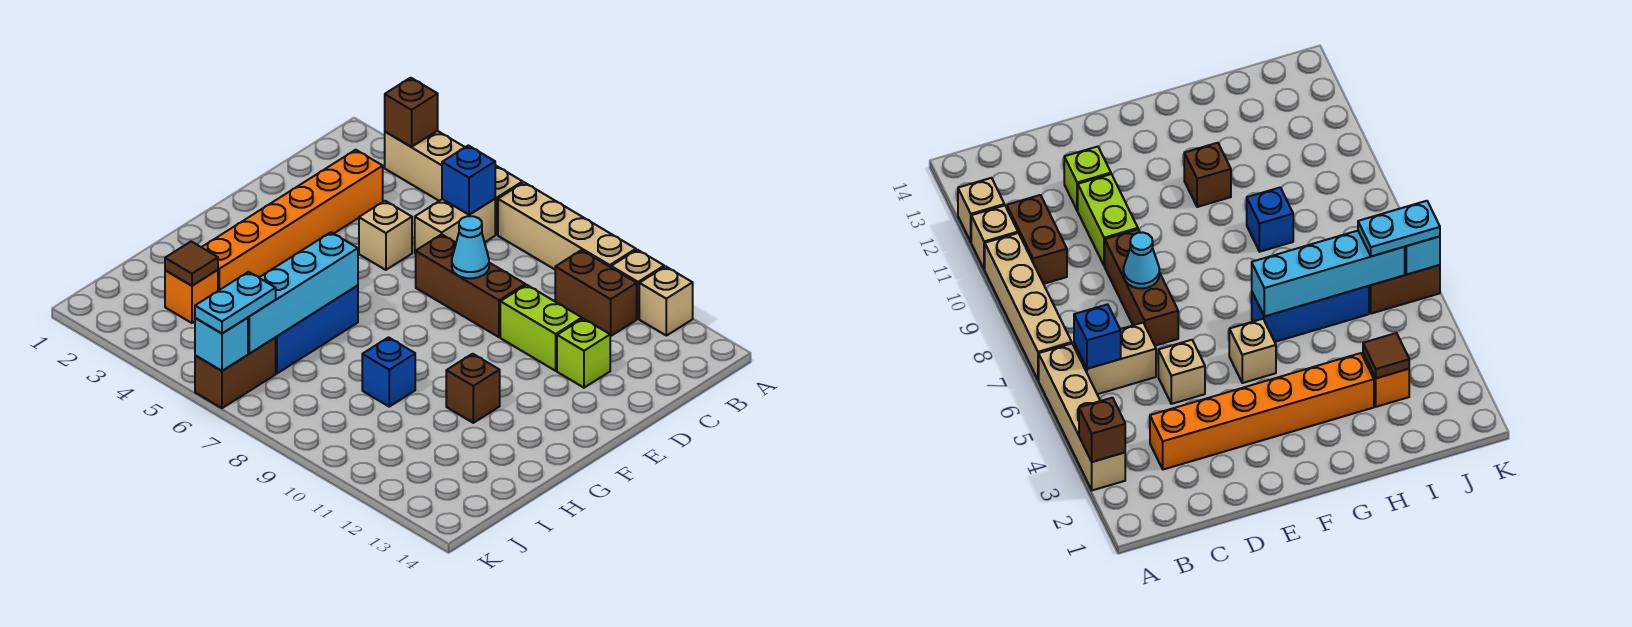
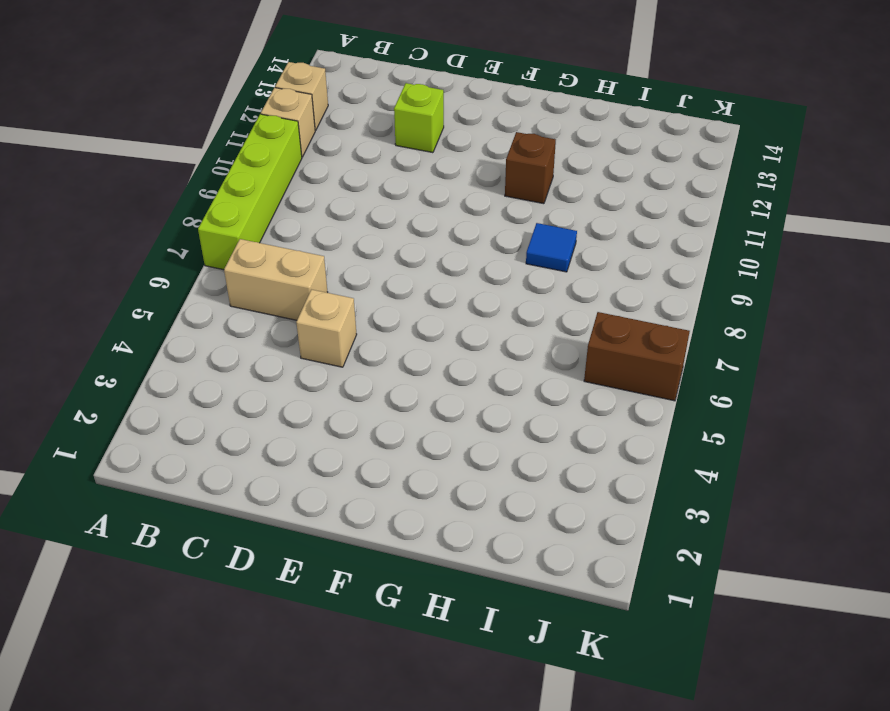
lime 1x4 brick [198,114,302,270] -> tan 1x4 brick [498,182,636,269]
blue 1x1 tile [526,223,577,272] -> blue 1x1 brick [362,337,415,407]
none -> tan 1x4 brick [385,131,523,235]
none -> brown 1x2 brick [555,250,637,336]
none -> orange 1x6 brick [202,150,383,291]

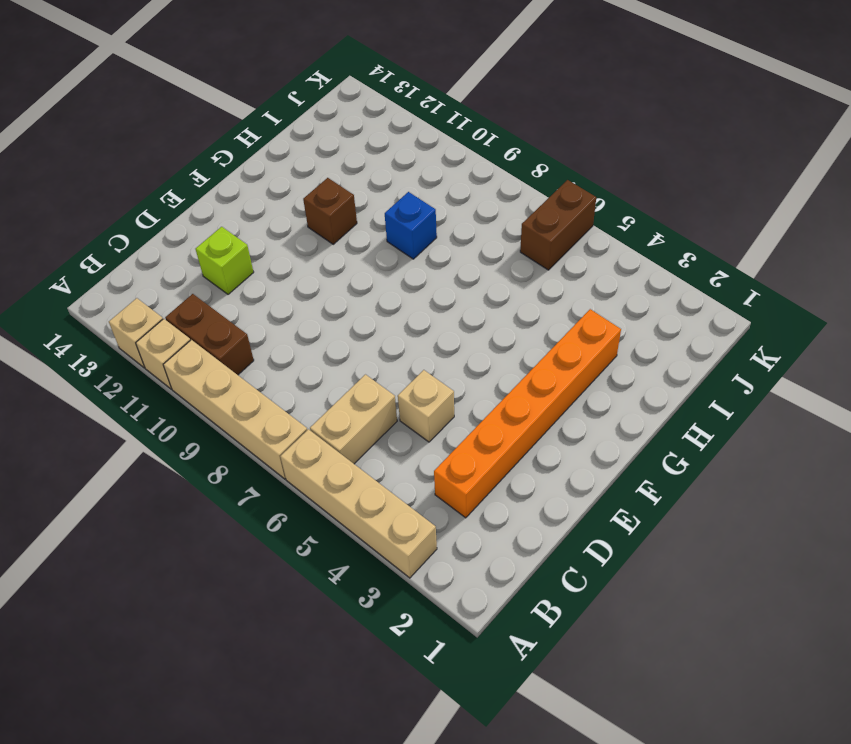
none -> brown 1x3 brick [416,234,525,337]
none -> lime 1x2 brick [500,285,582,371]
none -> tan 1x1 brick [1229,319,1276,383]

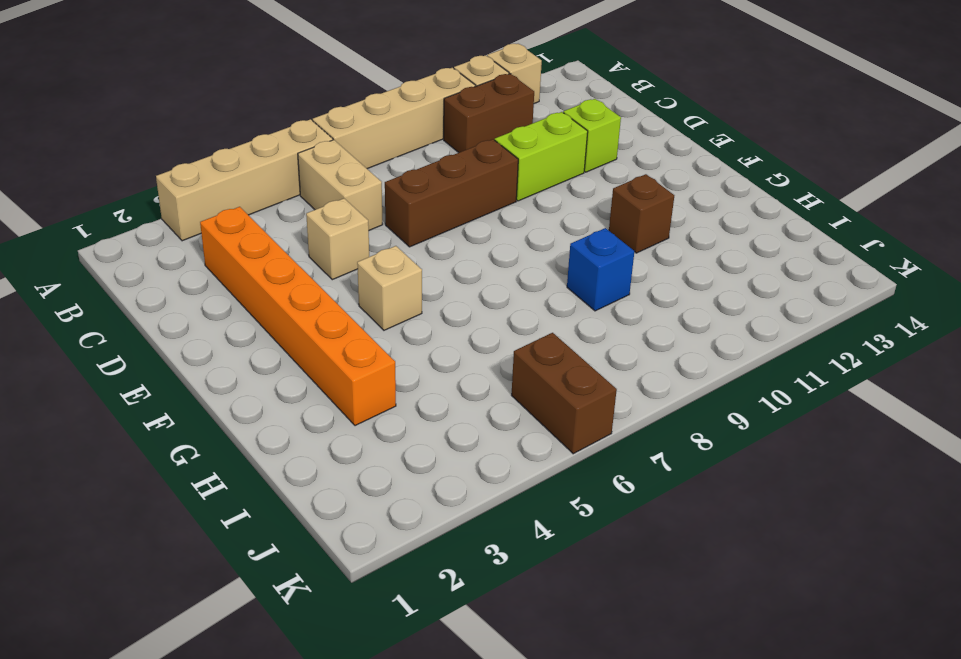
none -> blue 1x3 brick [275,286,358,374]
none -> orange 1x1 brick [165,270,218,323]
none -> brown 1x1 brick [385,78,438,147]

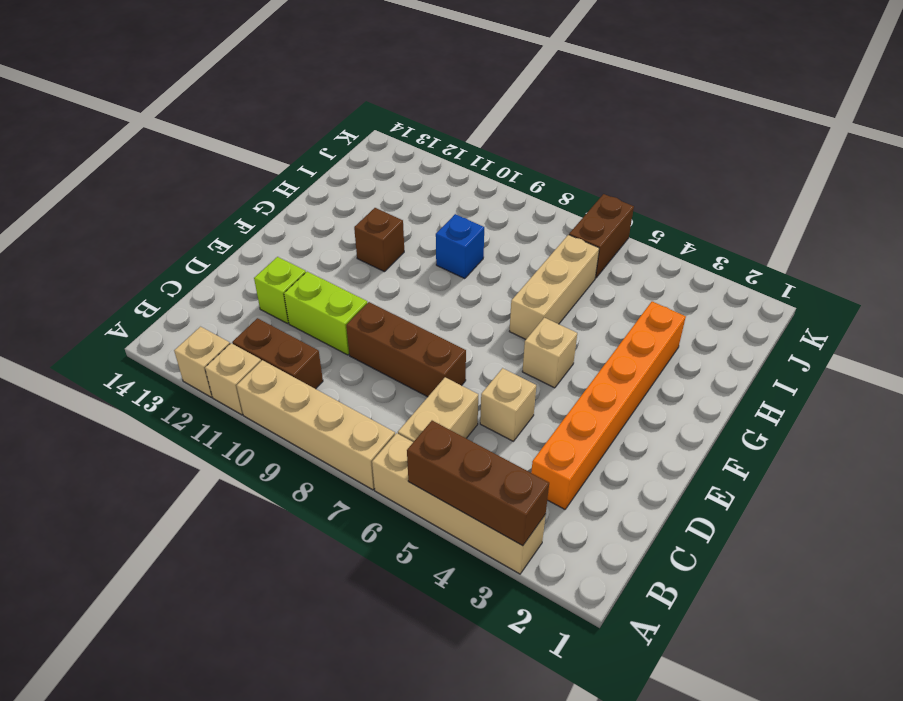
brown 1x3 brick [407,421,549,546] -> brown 1x1 brick [385,78,438,147]
tan 1x3 brick [509,235,599,339] -> blue 1x3 brick [275,286,358,374]
none -> orange 1x1 brick [165,270,218,323]
none -> blue 1x1 brick [442,145,495,215]
none -> cyan 1x1 cone [452,216,489,278]

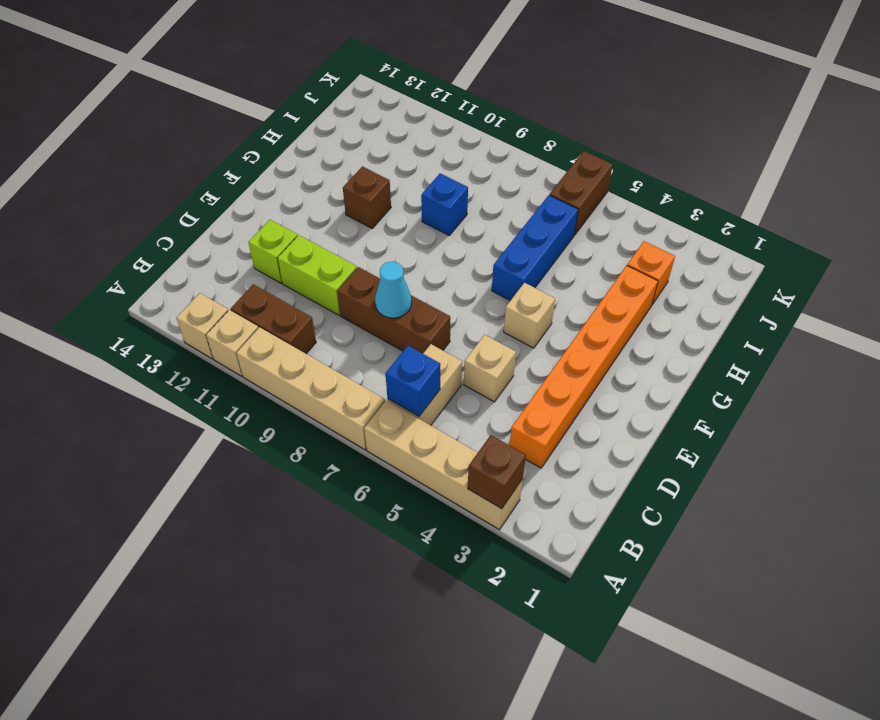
none -> cyan 1x4 brick [248,232,358,353]
none -> brown 1x1 tile [165,241,218,286]
none -> cyan 1x1 brick [195,318,248,371]

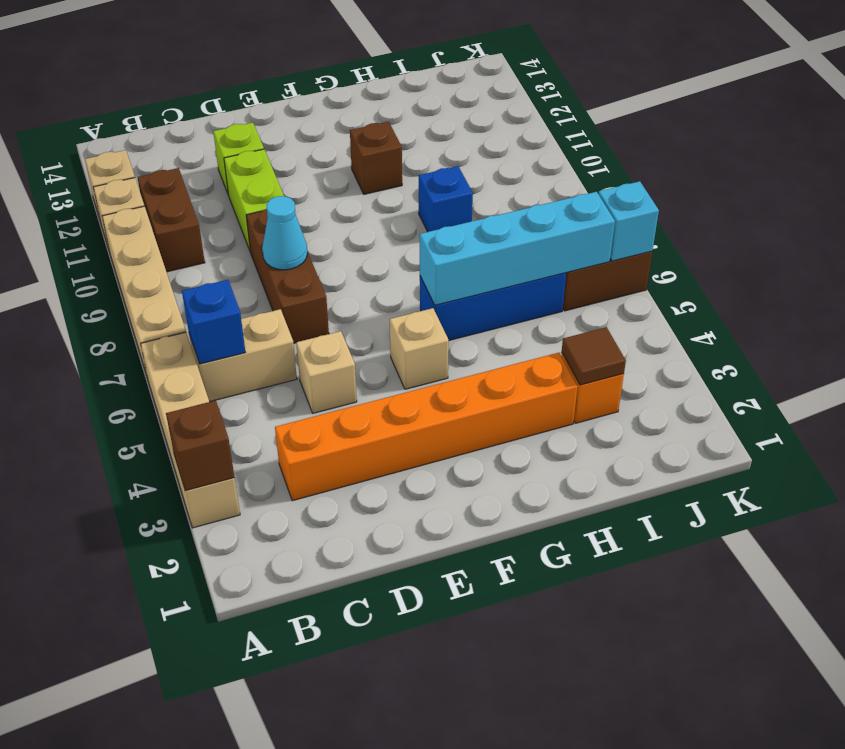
none -> cyan 1x2 plate [195,272,276,333]

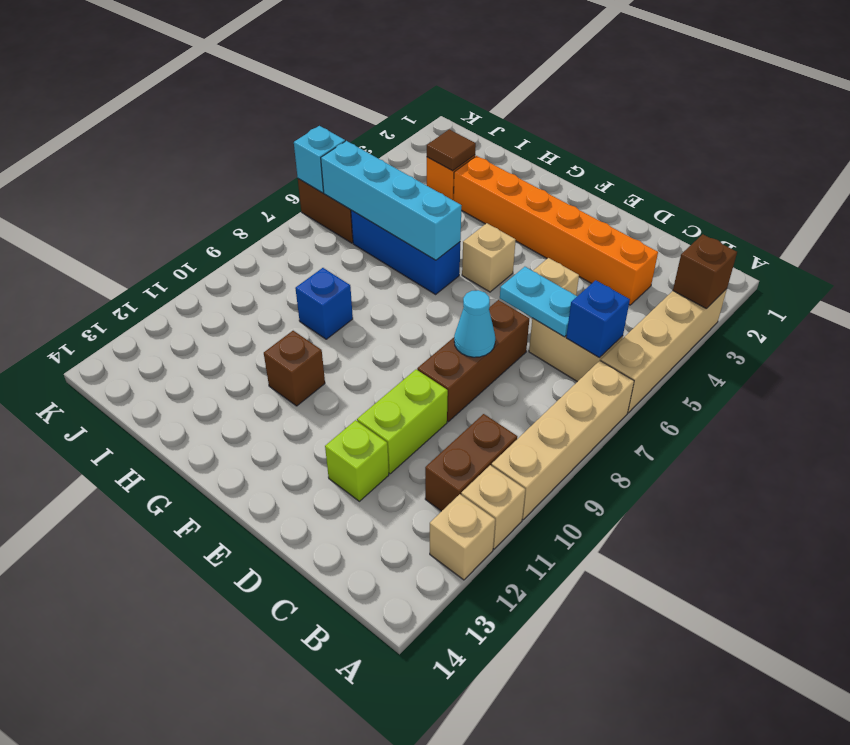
cyan 1x2 plate [500,267,577,337] -> cyan 1x2 plate moved to [195,272,276,333]

